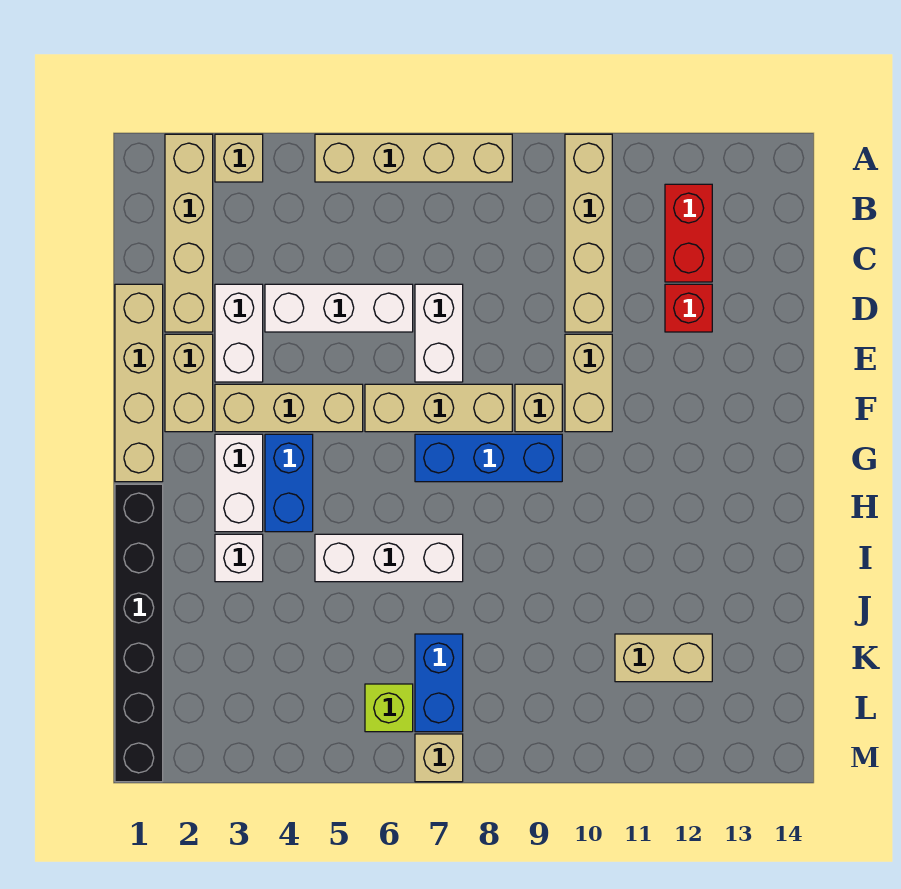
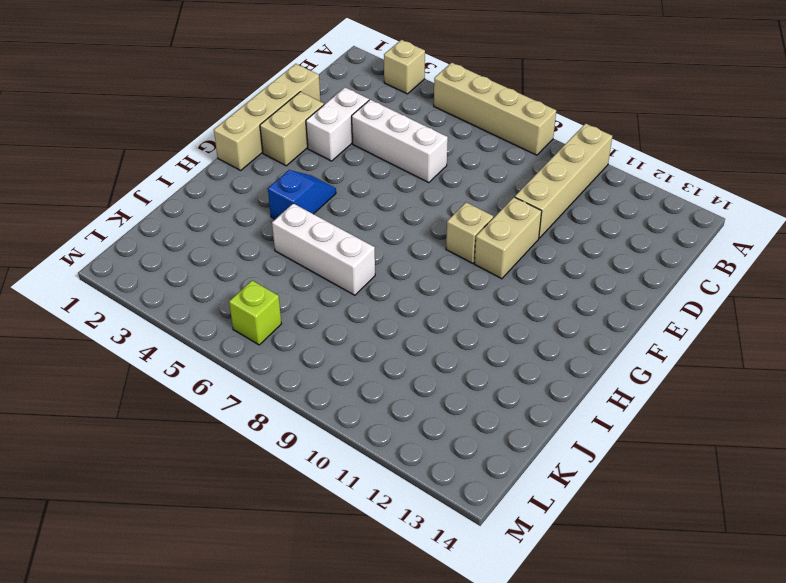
blue 1x2 slope [268,170,336,219] -> blue 1x2 brick [265,434,313,532]
none -> tan 1x4 brick [165,134,213,332]
none -> red 1x2 brick [665,184,712,282]
none -> white 1x2 brick [415,284,463,382]

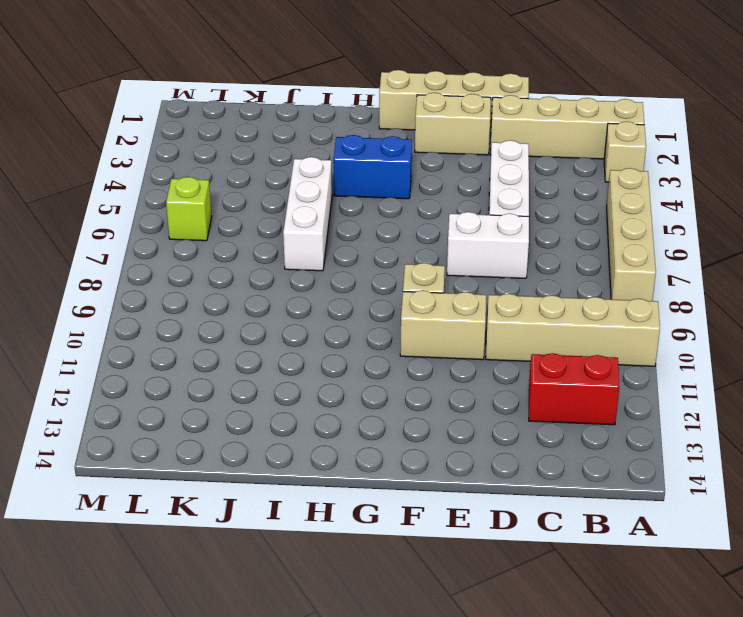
none -> white 1x2 brick [215,284,263,382]
none -> red 1x1 brick [665,284,712,332]
none -> tan 1x3 brick [215,384,363,432]

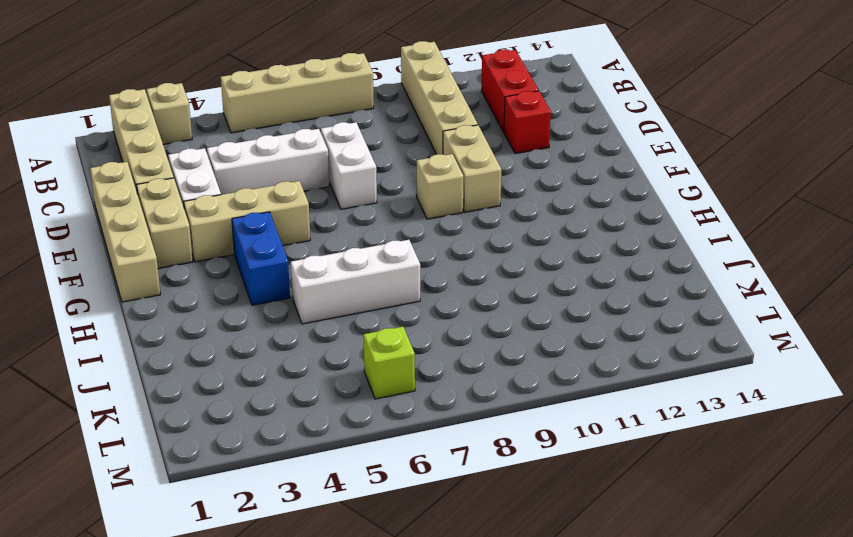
none -> tan 1x3 brick [365,384,512,432]
none -> white 1x2 brick [215,434,263,532]
none -> blue 1x3 brick [415,434,562,482]

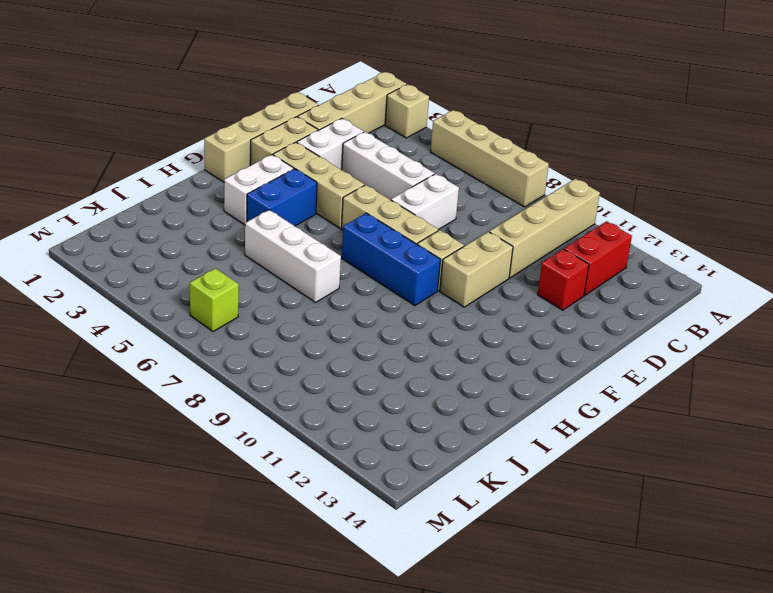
none -> black 1x6 brick [115,484,163,782]
none -> white 1x1 brick [215,534,263,582]
none -> blue 1x2 brick [415,634,463,732]

